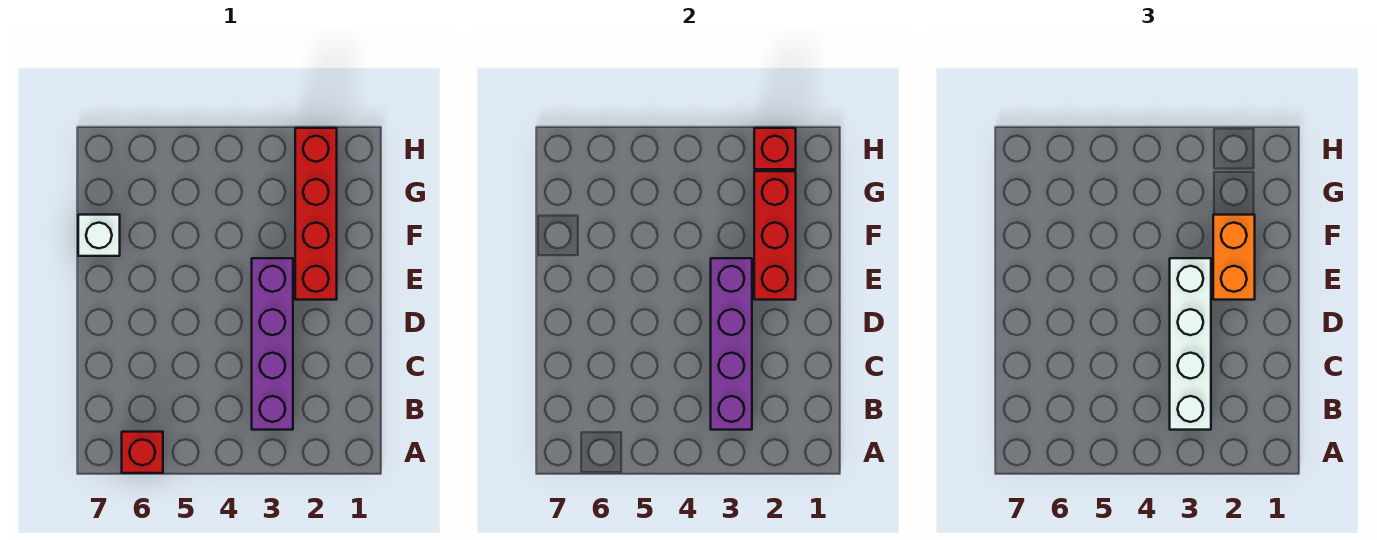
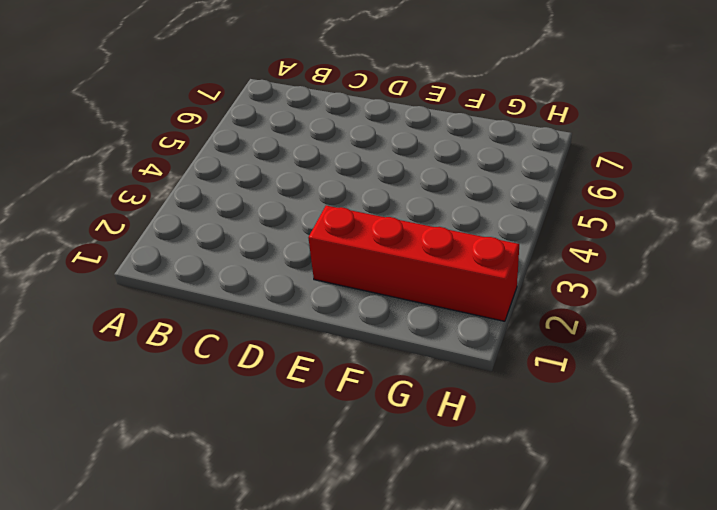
none -> red 1x1 brick [122,432,163,473]
none -> purple 1x4 brick [252,258,293,430]

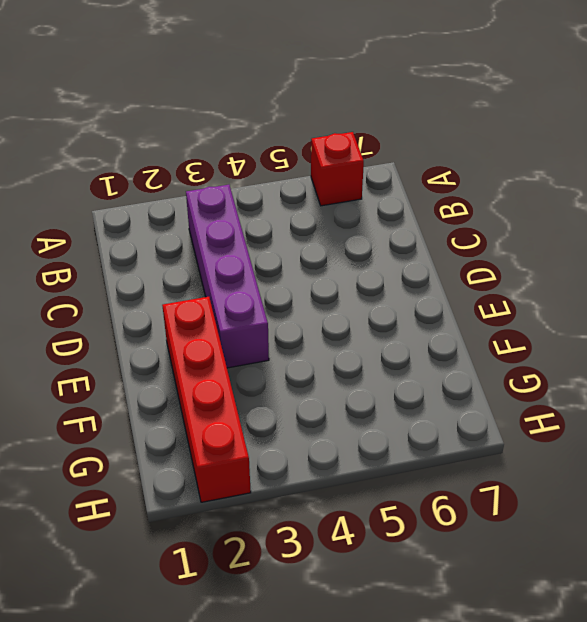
none -> white 1x1 brick [78,215,120,256]
none -> purple 1x4 brick [711,258,752,430]

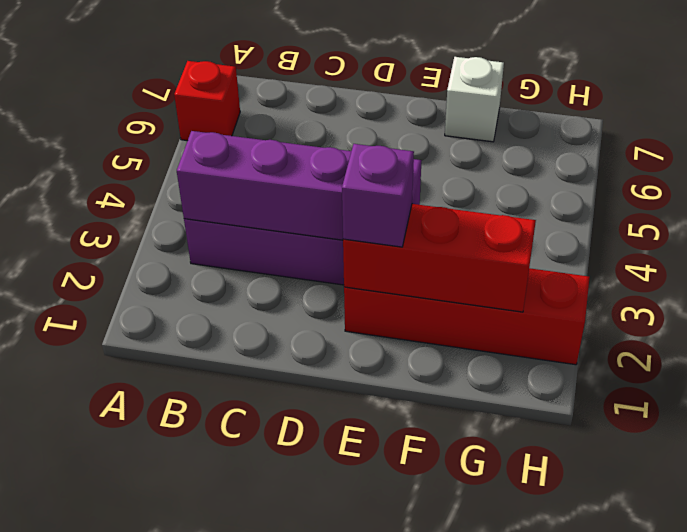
purple 1x1 brick [342,144,414,247] -> orange 1x2 brick [1213,215,1255,300]
none -> red 1x1 brick [754,128,796,169]
none -> white 1x4 brick [1170,258,1211,430]

